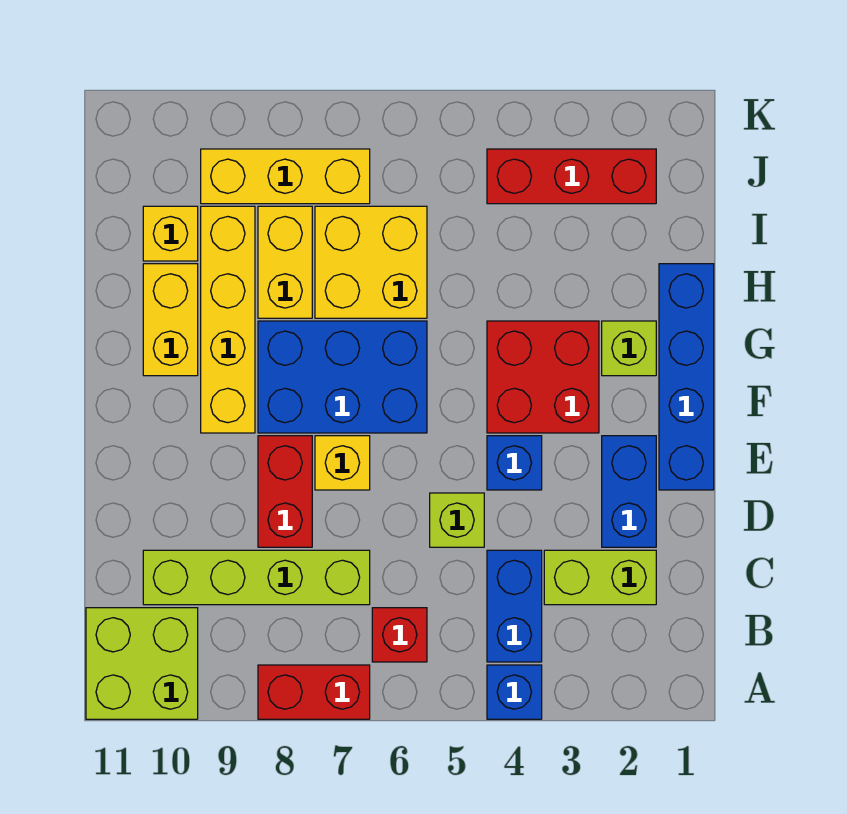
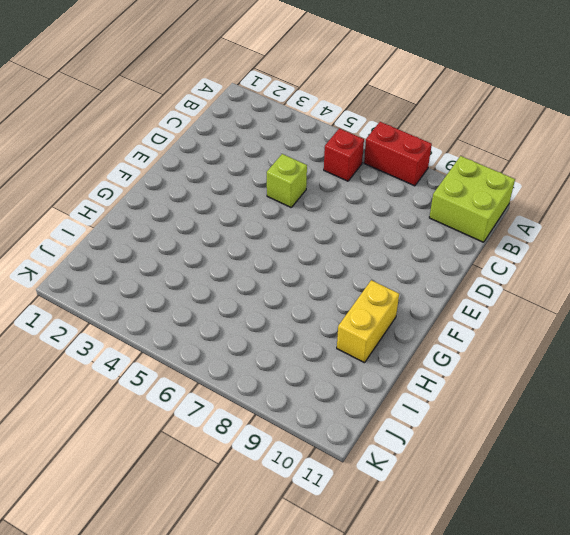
none -> blue 1x1 brick [487,665,542,719]
none -> blue 1x2 brick [487,550,542,662]
none -> lime 1x2 brick [544,550,656,605]

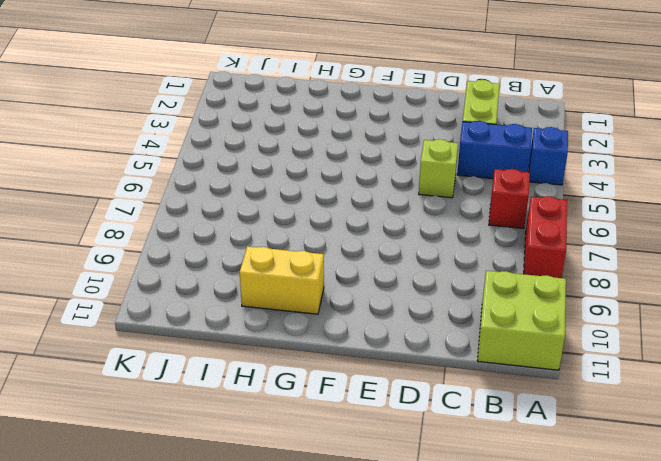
none -> lime 1x4 brick [143,550,370,605]
none -> blue 1x2 brick [602,436,656,547]
none -> red 1x2 brick [258,436,312,547]

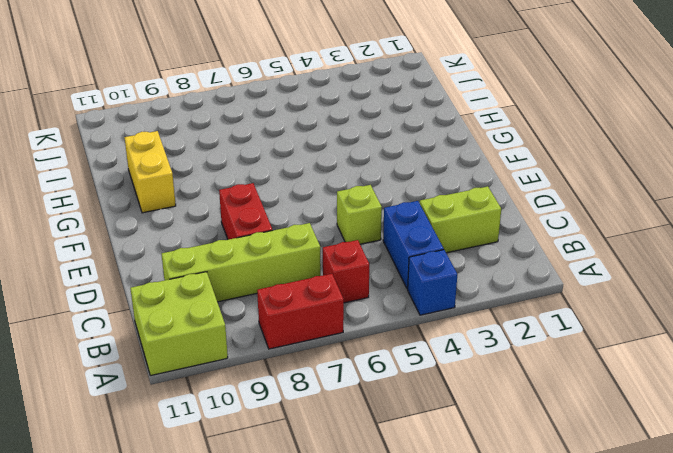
none -> blue 1x2 brick [602,436,656,547]
none -> blue 1x4 brick [659,264,714,490]
none -> blue 1x1 brick [487,436,542,490]

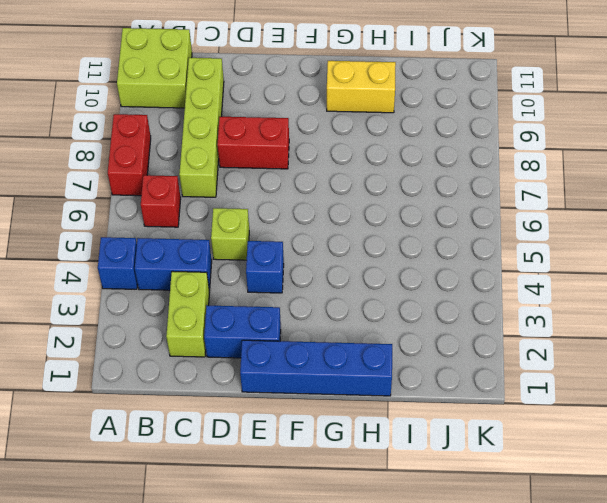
none -> yellow 1x1 brick [315,436,370,490]
none -> red 2x2 brick [487,321,599,433]
none -> blue 2x3 brick [258,321,427,433]

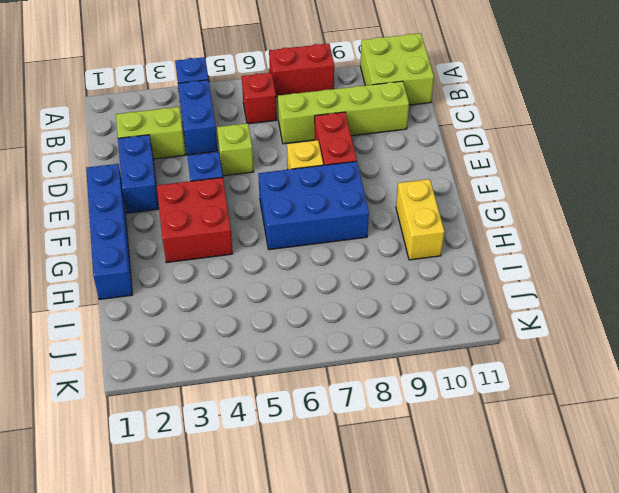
none -> yellow 1x4 brick [201,206,255,433]
none -> lime 1x1 brick [602,321,656,376]
none -> yellow 2x2 brick [315,206,427,318]

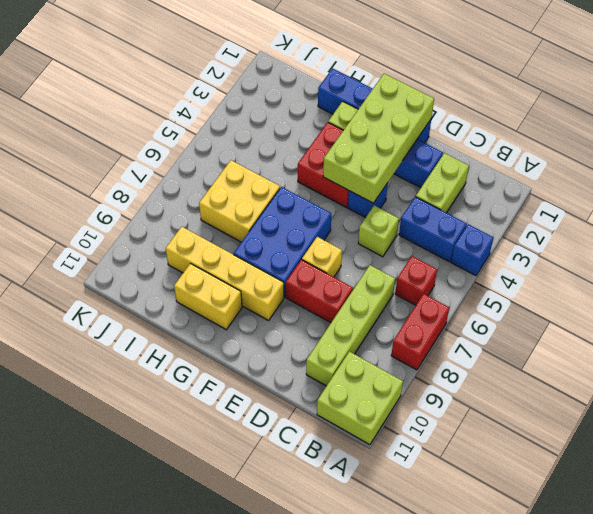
lime 2x4 brick [323,74,434,203] -> none
none -> yellow 1x2 brick [258,206,312,318]
none -> yellow 1x1 brick [143,206,198,261]
none -> red 1x3 brick [487,149,656,204]

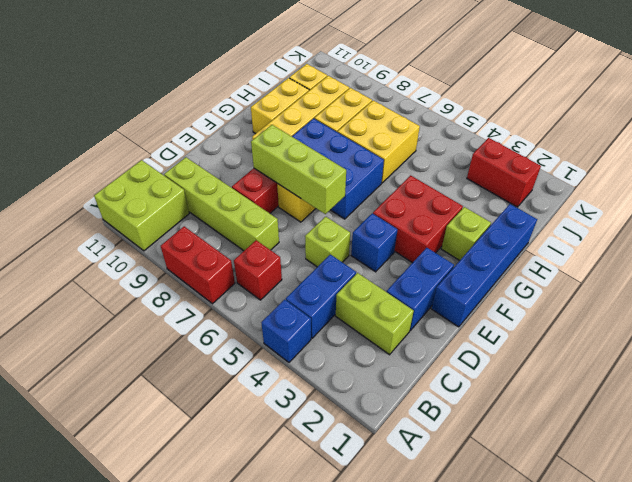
lime 1x3 brick [251,125,346,214] -> none
red 1x2 brick [467,138,541,207] -> red 1x3 brick [487,149,656,204]
none -> yellow 1x3 brick [201,149,370,204]

